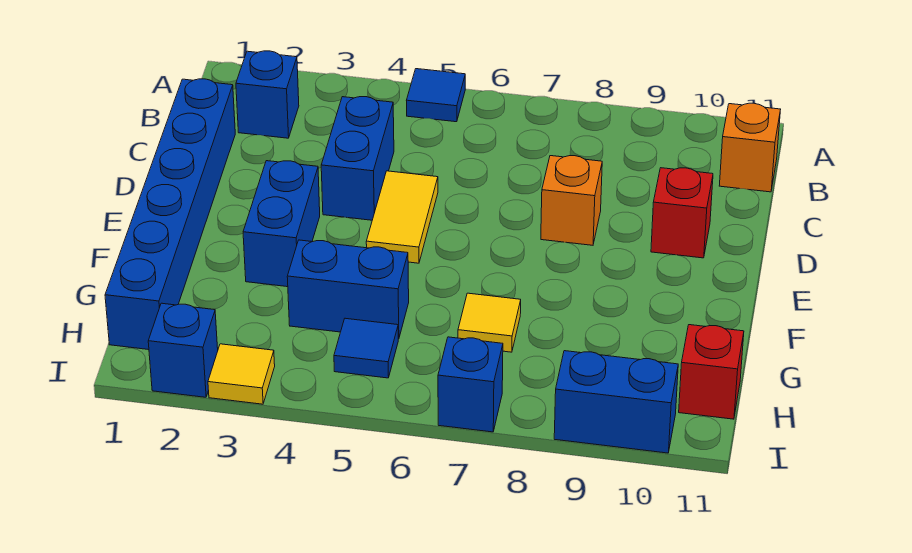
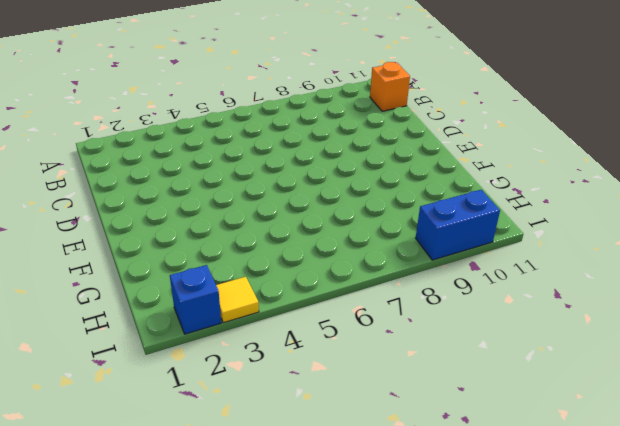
none -> blue 1x1 tile [406,69,465,122]
none -> blue 1x1 brick [236,51,299,138]
none -> blue 1x6 brick [105,79,235,350]

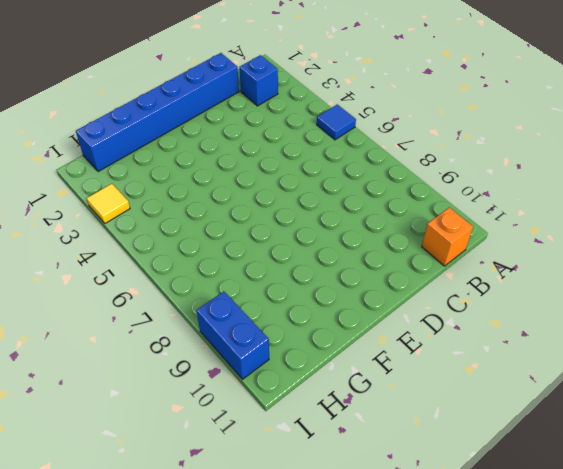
none -> blue 1x2 brick [321,97,394,220]
none -> yellow 1x2 tile [366,171,438,263]
none -> orange 1x1 brick [541,156,602,245]

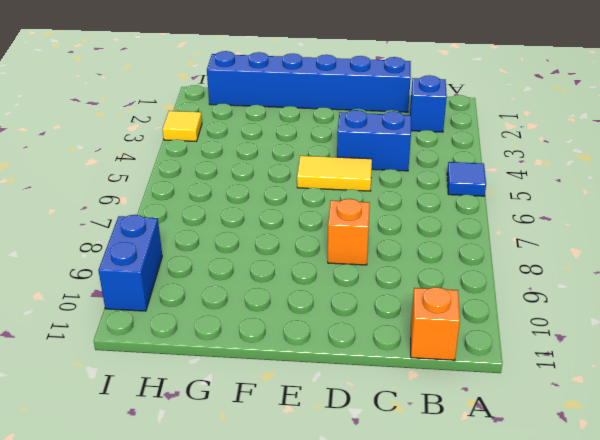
none -> red 1x1 brick [651,168,713,258]
none -> blue 1x2 brick [243,161,320,287]
none -> blue 1x2 brick [287,240,409,339]

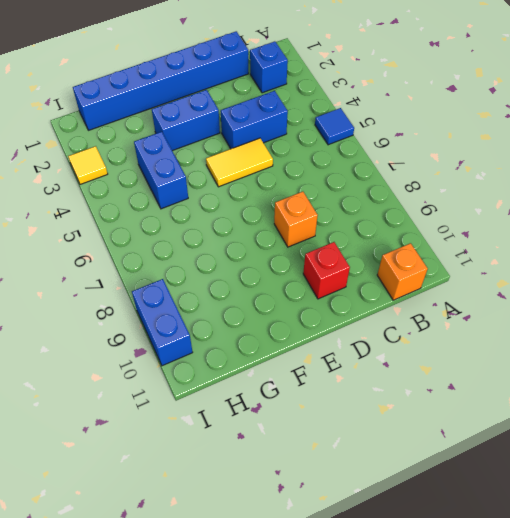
none -> yellow 1x1 tile [458,293,521,352]
none -> blue 1x1 tile [334,318,398,378]
none -> red 1x1 brick [679,325,744,419]

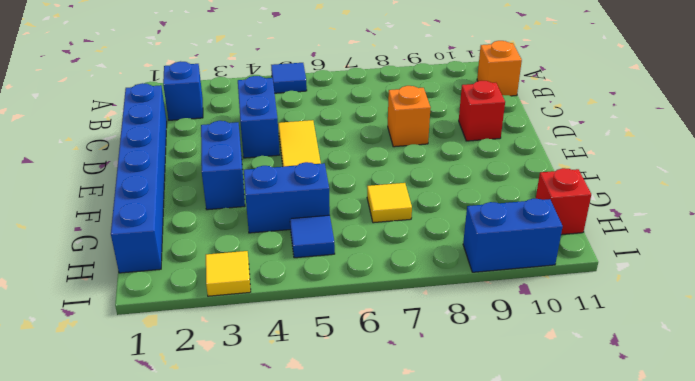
none -> blue 1x1 brick [148,303,218,397]
none -> blue 1x1 brick [438,337,503,432]

